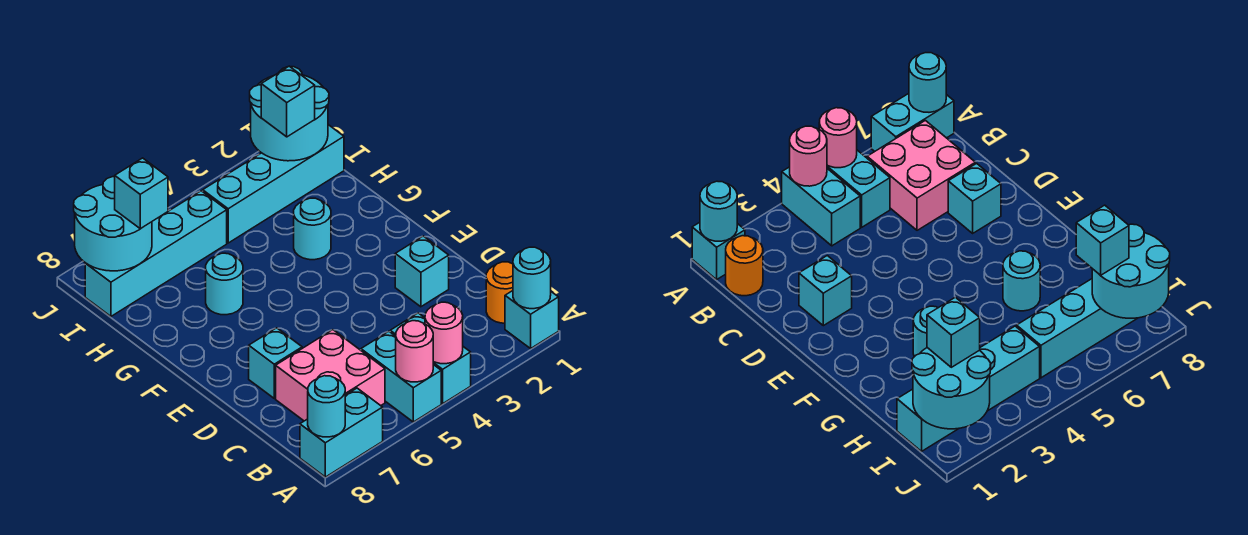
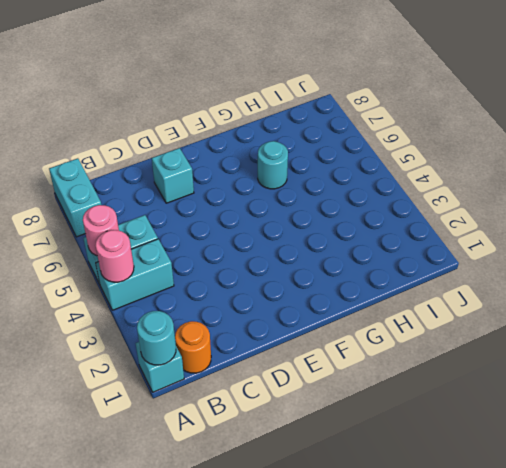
none -> pink 2x2 brick [276,330,385,421]
none -> cyan 1x1 brick [395,236,449,307]
none -> cyan 1x1 round brick [294,198,331,260]

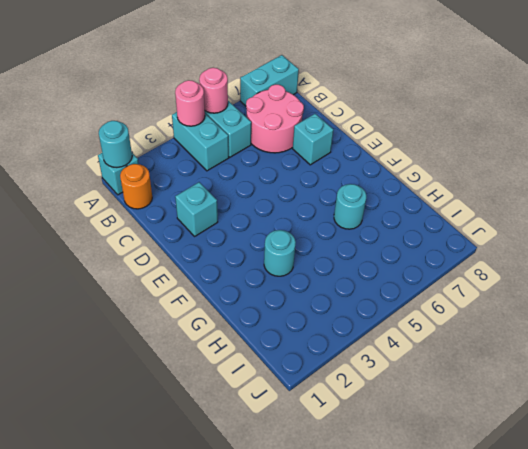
pink 2x2 round brick [246,85,304,153] -> pink 2x2 brick [276,330,385,421]
none -> cyan 1x4 brick [202,125,344,243]
none -> cyan 1x4 brick [85,191,227,316]
none -> cyan 1x1 round brick [308,376,345,437]

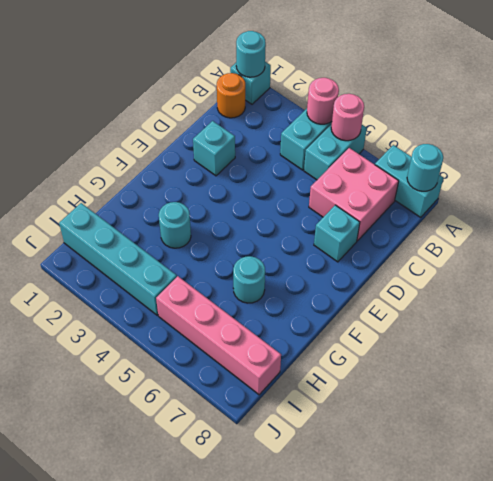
pink 1x4 brick [156,276,281,395] -> cyan 1x4 brick [85,191,227,316]
none -> cyan 2x2 round brick [250,67,329,161]
none -> cyan 2x2 round brick [74,177,152,271]
none -> cyan 1x1 brick [261,66,315,137]

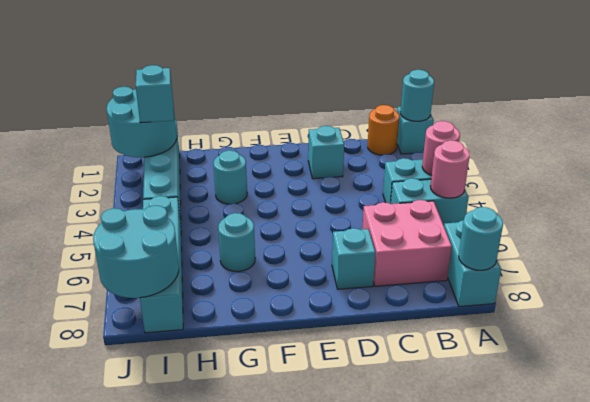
none -> cyan 1x1 brick [115,158,168,229]

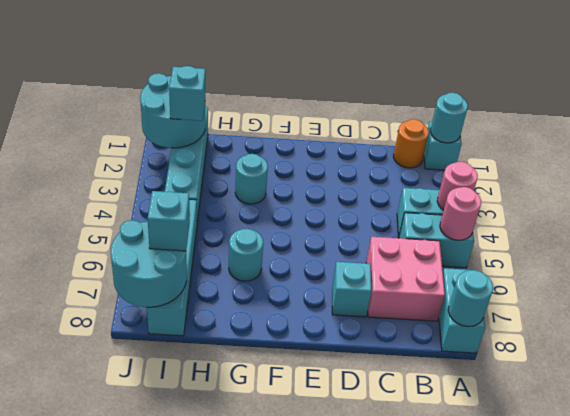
none -> cyan 1x1 brick [395,236,449,307]

